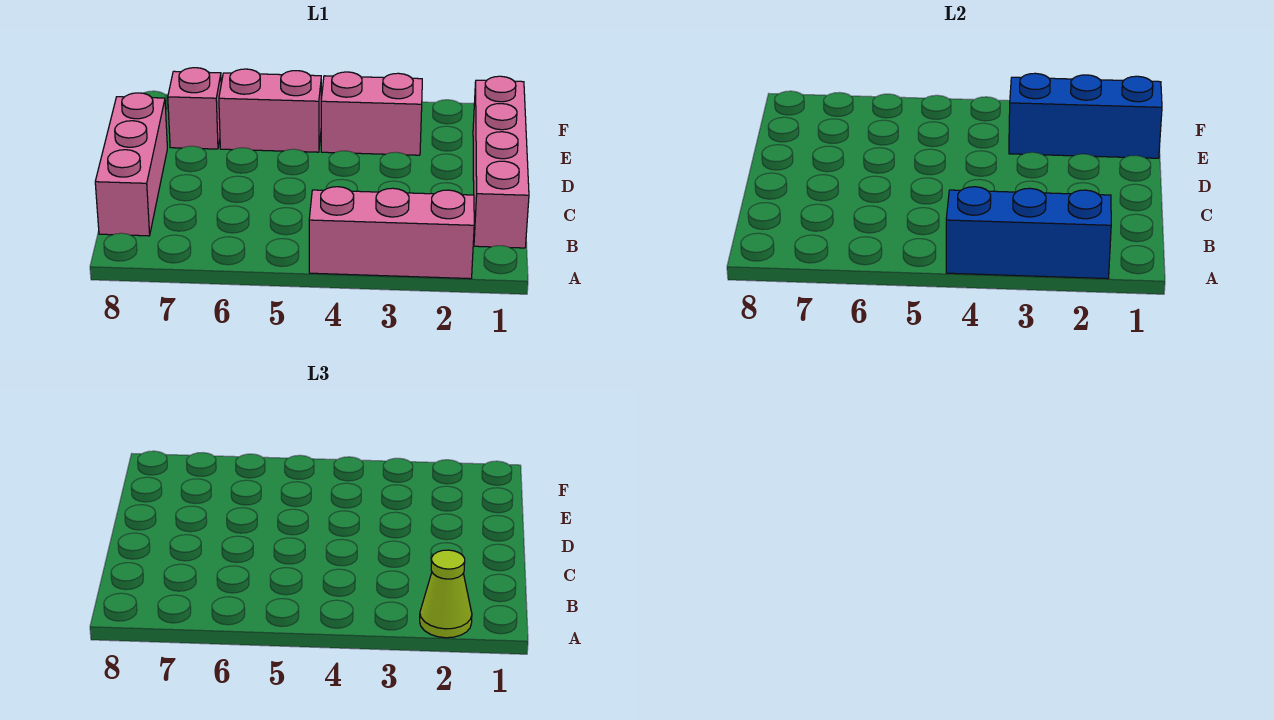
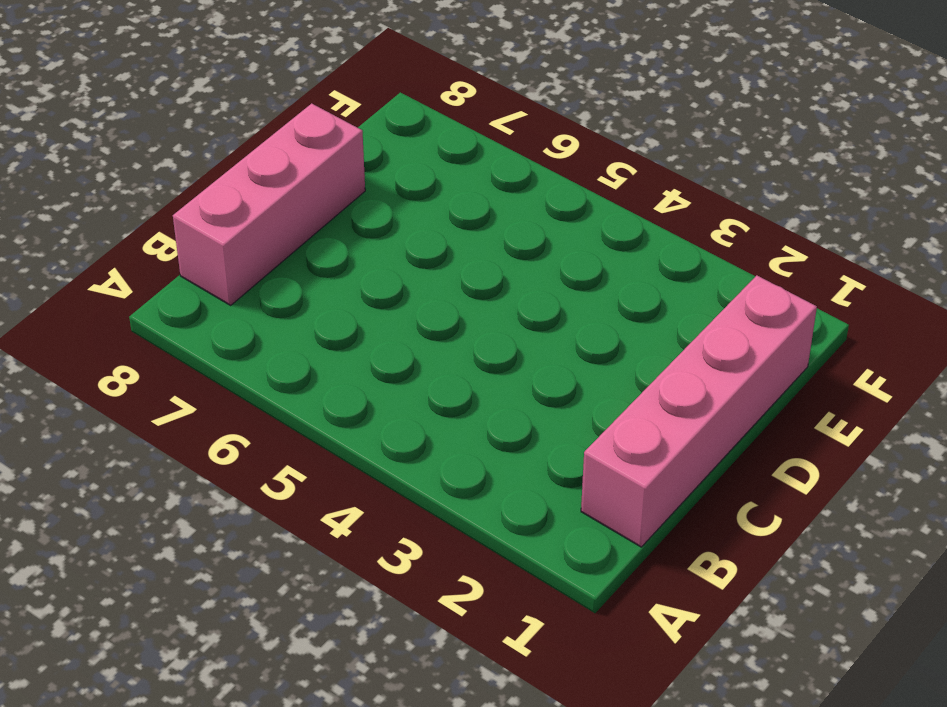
none -> pink 1x3 brick [309,187,474,279]
none -> pink 1x2 brick [321,72,422,155]

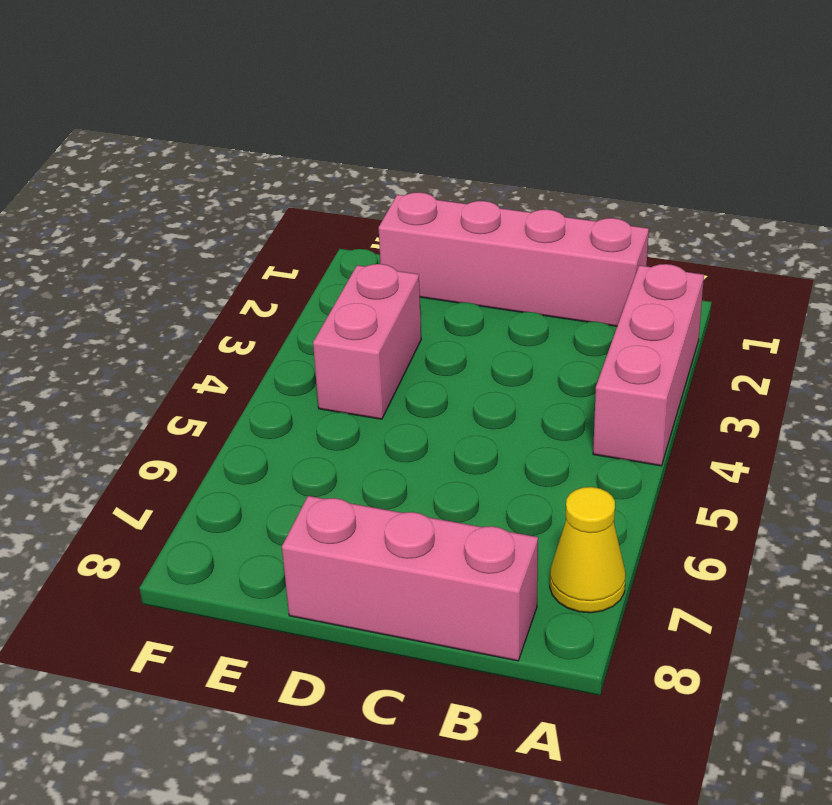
yellow 1x1 cone [550,487,626,613] -> none
none -> pink 1x2 brick [219,69,321,152]
none -> pink 1x1 brick [168,68,221,149]

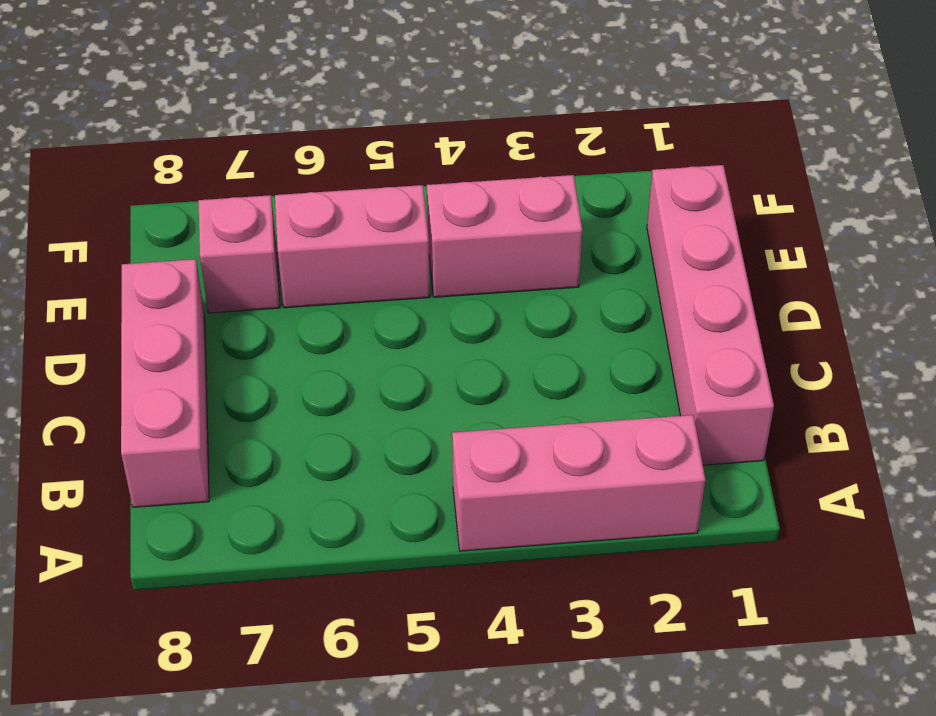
none -> blue 1x3 brick [946,187,1111,279]
none -> blue 1x3 brick [1009,73,1162,158]

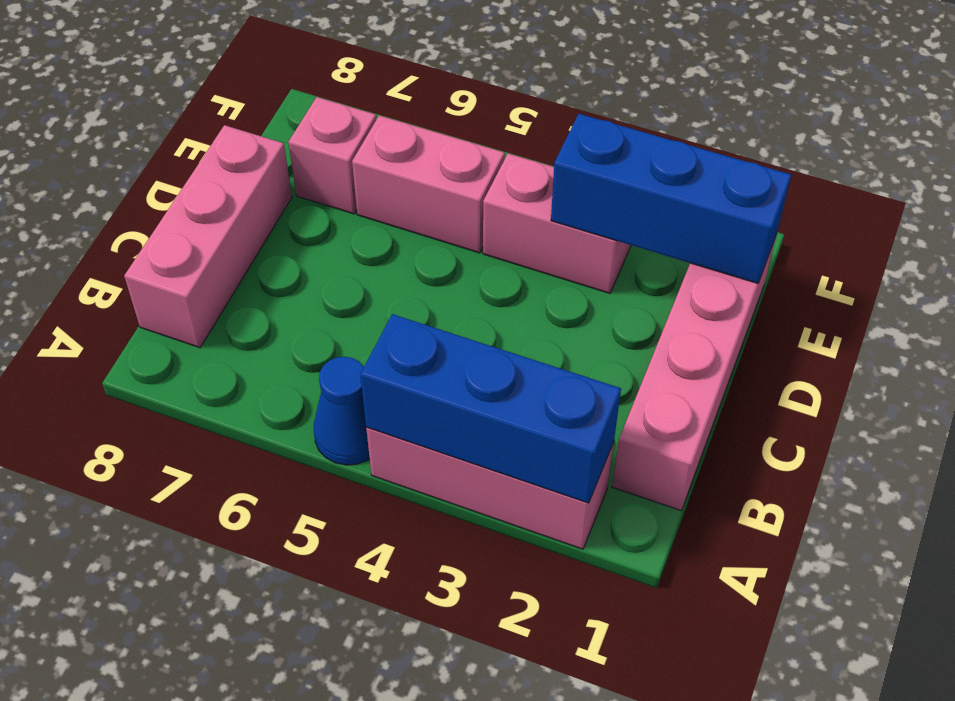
blue 1x1 cone [314,357,370,465] -> none
none -> lime 1x1 cone [420,550,472,638]

